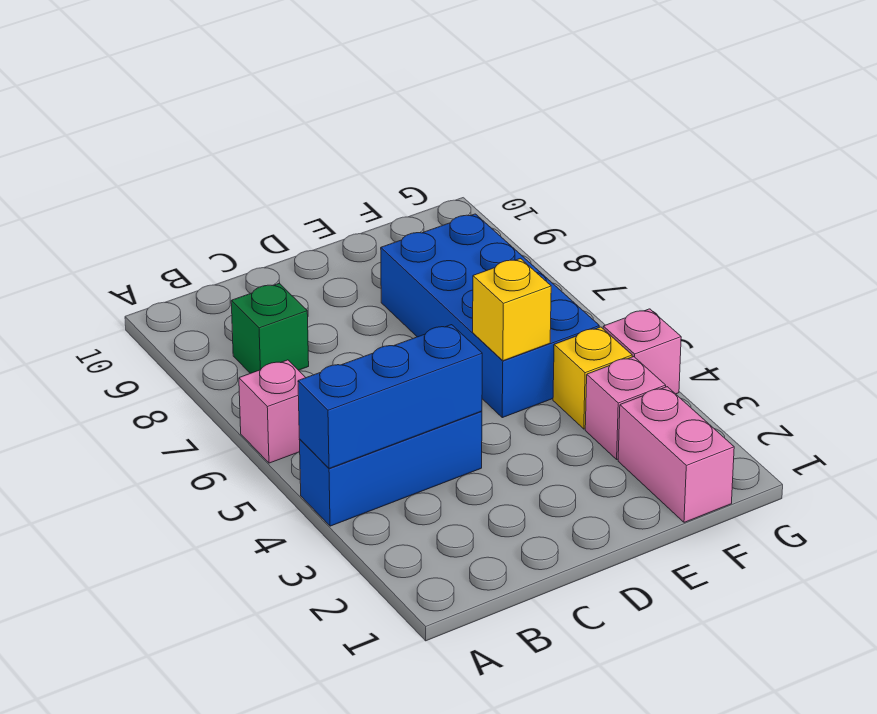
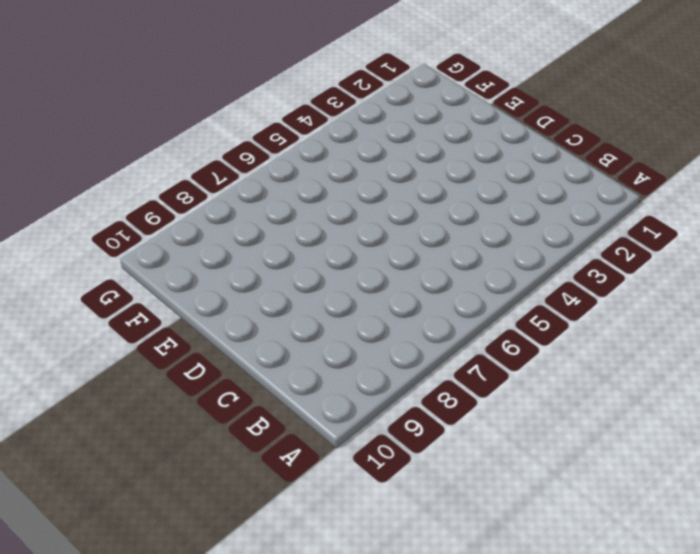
none -> blue 1x3 brick [299,411,482,526]
none -> pink 1x1 brick [239,360,306,463]

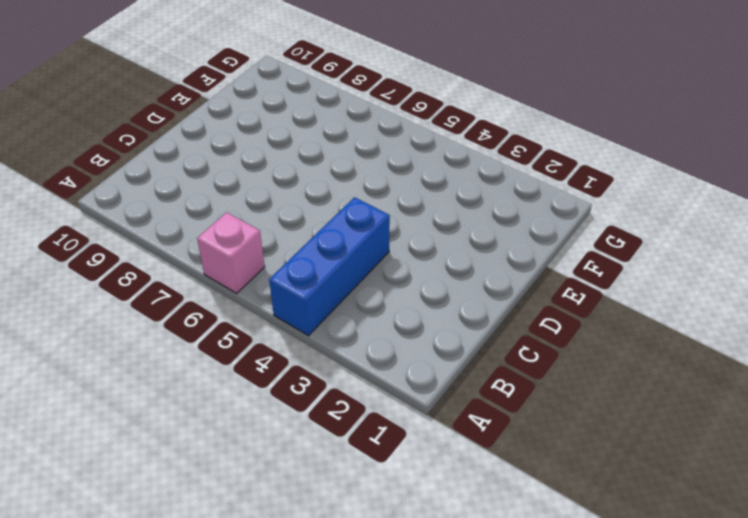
none -> green 1x1 brick [231,283,309,373]
none -> blue 2x4 brick [381,214,599,418]

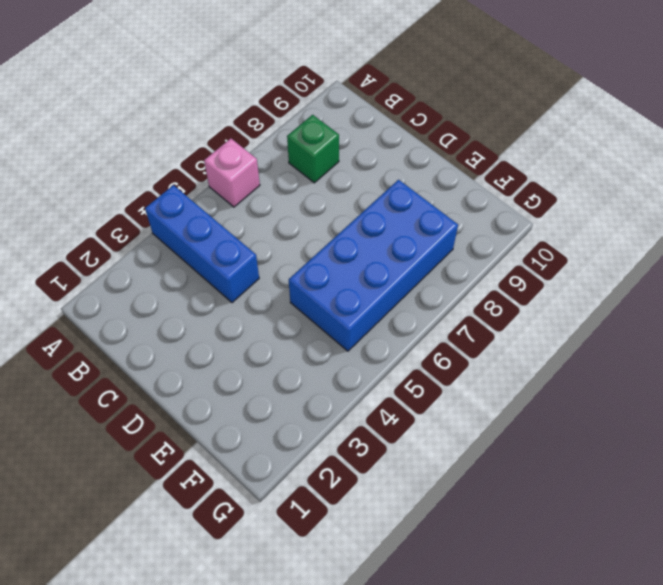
none -> pink 1x2 brick [618,387,734,522]
none -> pink 1x1 brick [585,357,666,459]

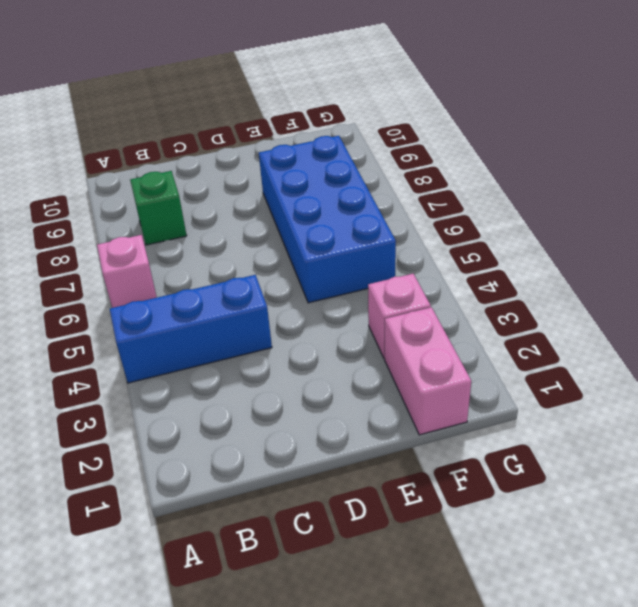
none -> yellow 1x1 brick [553,327,632,429]
none -> pink 1x1 brick [603,309,681,394]

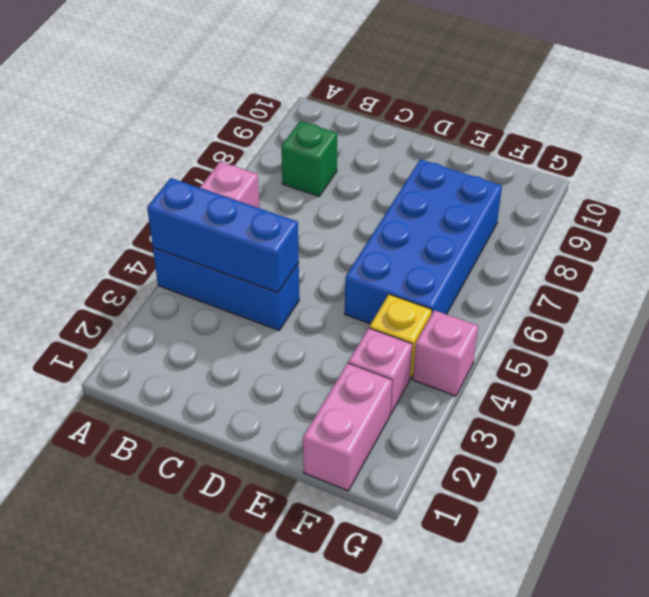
none -> yellow 1x1 brick [473,259,551,361]

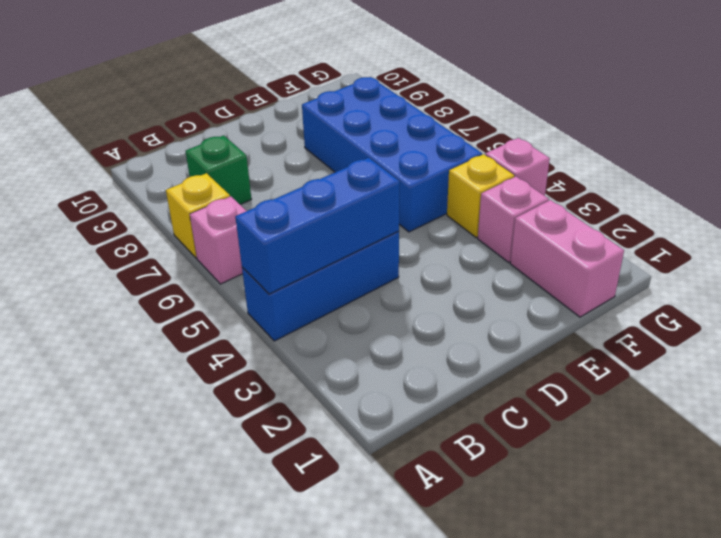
yellow 1x1 brick [166,173,230,258] -> yellow 1x1 brick moved to [473,259,551,361]

